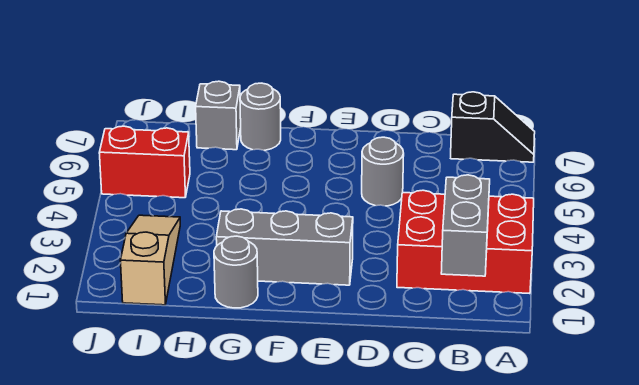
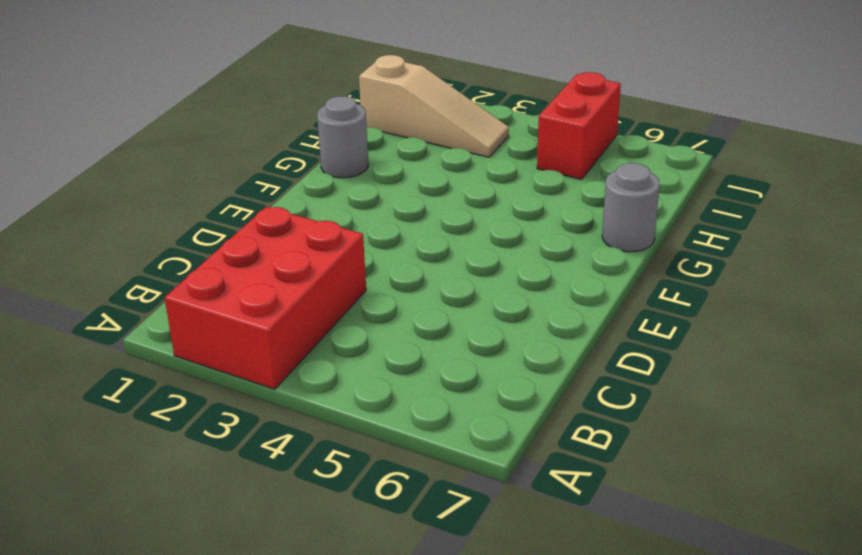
none -> black 1x2 slope [451,92,535,162]
none -> grey 1x1 round brick [362,137,404,206]

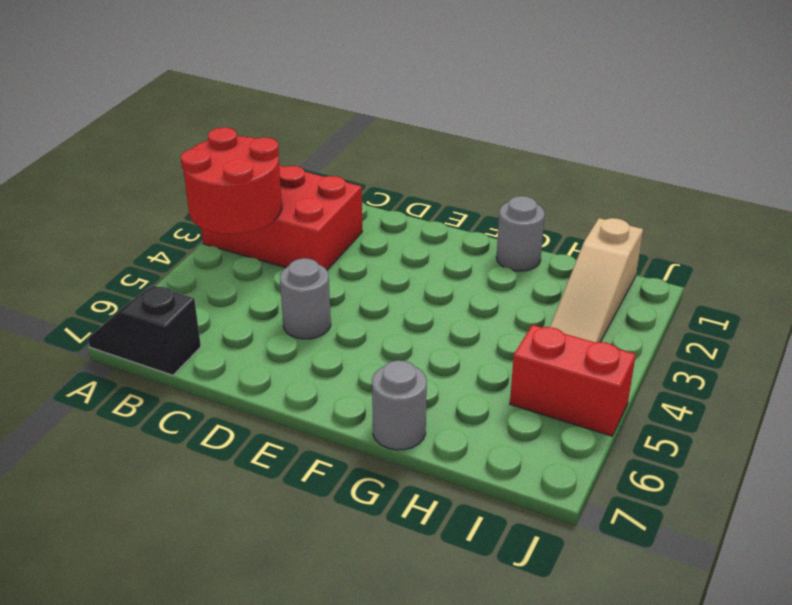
red 2x2 round brick [181,128,282,234] -> none
none -> grey 1x3 brick [216,209,353,285]
none -> grey 1x1 brick [196,81,241,150]

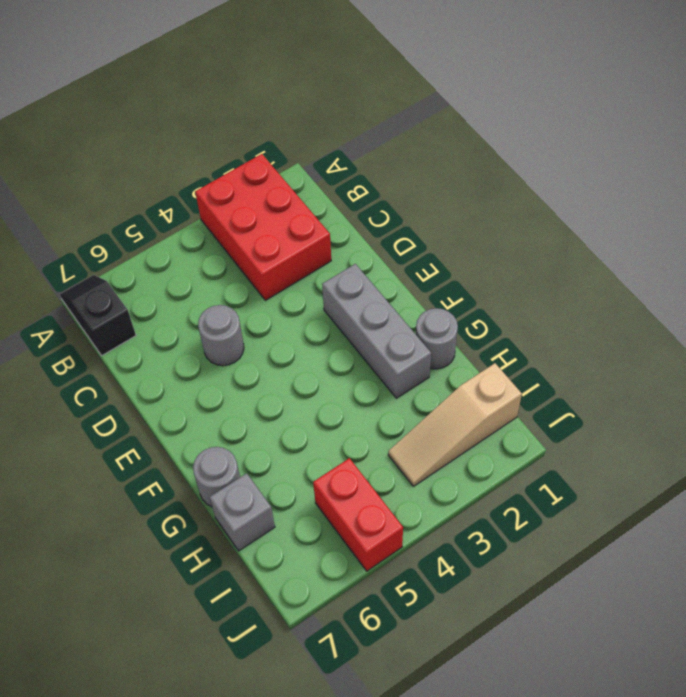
none -> grey 1x2 brick [441,175,490,276]

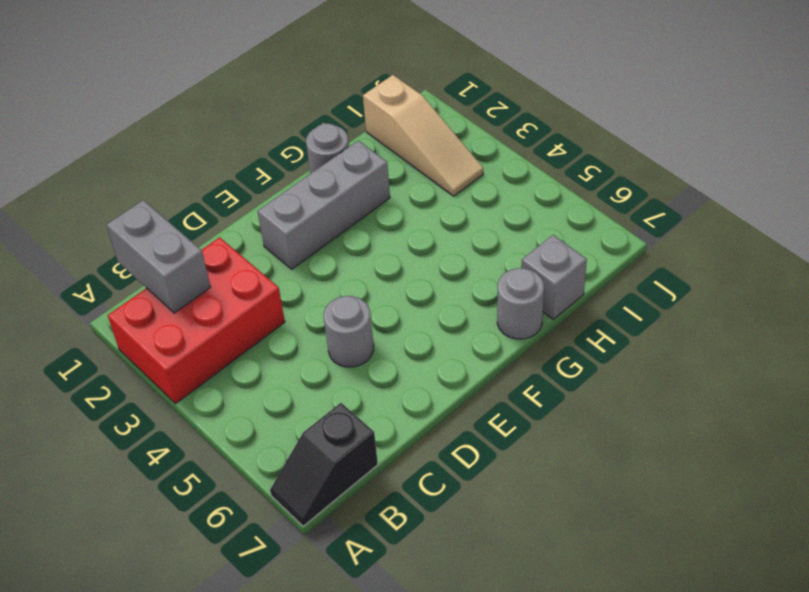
none -> red 1x2 brick [99,126,190,198]

